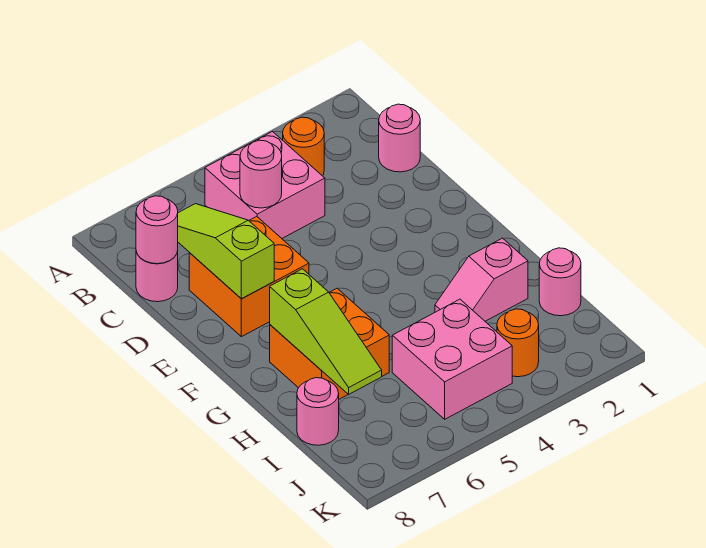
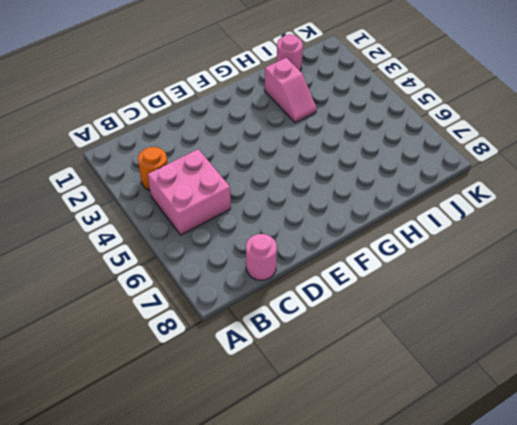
none -> pink 1x1 round brick [379,104,420,172]
none -> orange 2x2 brick [189,216,309,337]
none -> orange 2x2 brick [270,288,389,399]

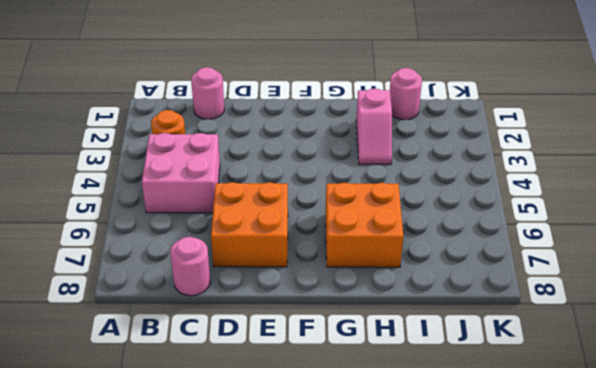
none -> pink 2x2 brick [392,299,512,419]
none -> pink 1x1 round brick [297,378,339,445]
none -> orange 1x1 round brick [497,309,539,377]

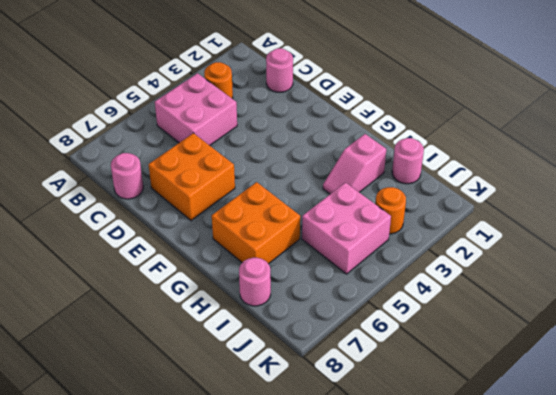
none -> pink 1x1 round brick [240,140,282,208]
none -> lime 1x3 slope [178,204,274,299]
none -> pink 1x1 round brick [136,196,178,264]

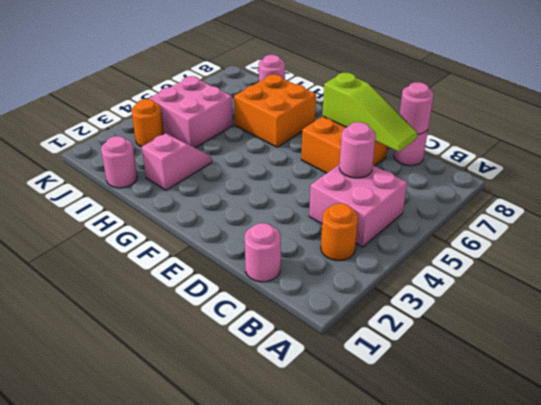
none -> lime 1x3 slope [270,269,382,395]

